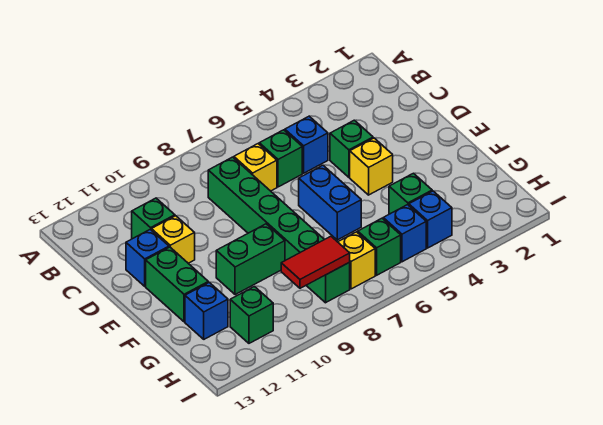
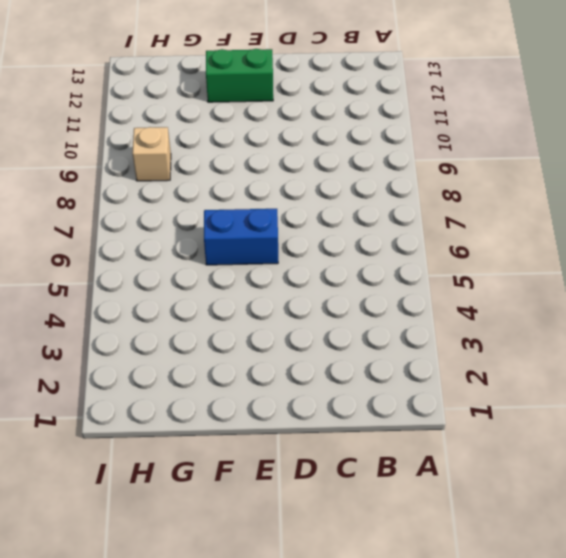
tan 1x1 brick [132,127,171,181] -> none
none -> blue 1x1 brick [285,116,328,173]
none -> green 1x1 brick [259,130,302,187]
none -> yellow 1x1 brick [234,144,277,191]

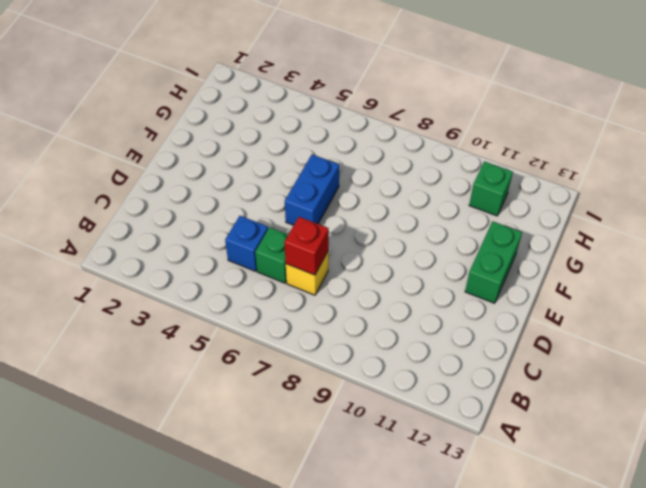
red 1x1 brick [284,217,329,275] -> none
none -> green 1x6 brick [208,157,350,303]
none -> green 1x1 brick [132,198,175,239]
none -> green 1x1 brick [330,120,373,177]

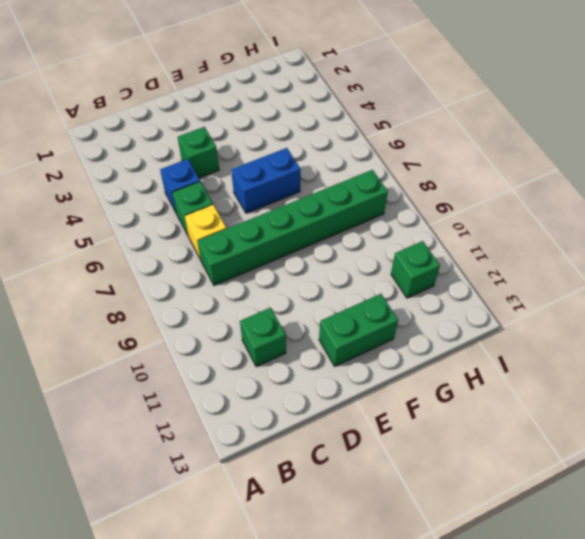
none -> yellow 1x1 brick [151,216,195,263]
none -> blue 1x1 brick [126,229,169,286]
none -> yellow 1x1 brick [350,138,393,195]

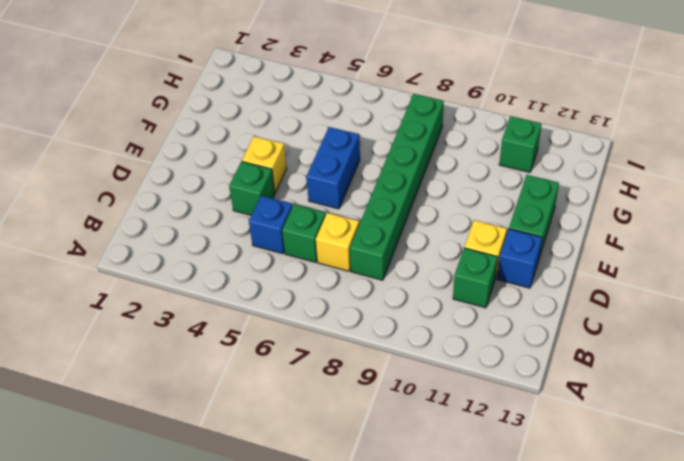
none -> green 1x2 brick [216,224,285,295]
none -> green 1x1 brick [389,173,432,214]
none -> blue 1x1 brick [185,282,228,339]

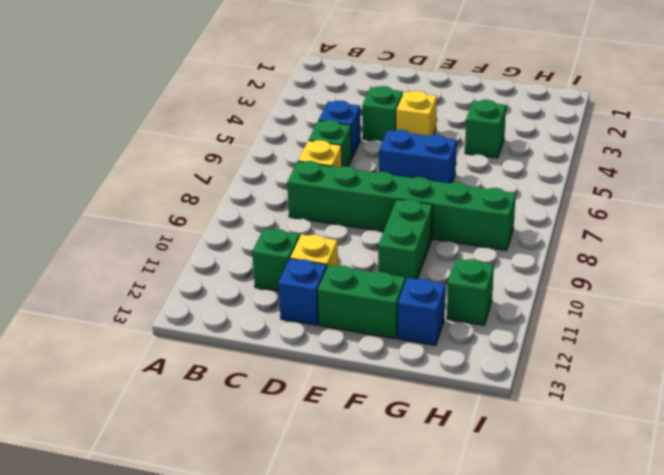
none -> blue 1x1 brick [409,191,452,248]
none -> blue 1x1 brick [383,205,426,262]
none -> green 1x1 brick [358,218,401,275]

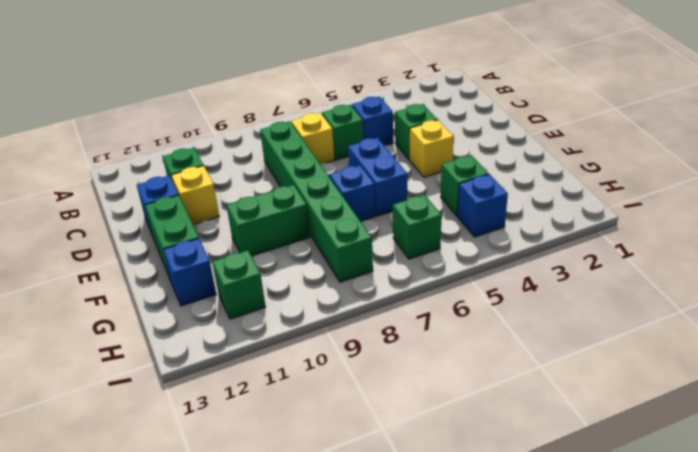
blue 1x1 brick [329,165,376,221] -> blue 1x1 brick moved to [383,205,426,262]
none -> yellow 1x1 brick [338,232,375,289]
none -> red 1x2 tile [281,236,350,288]

